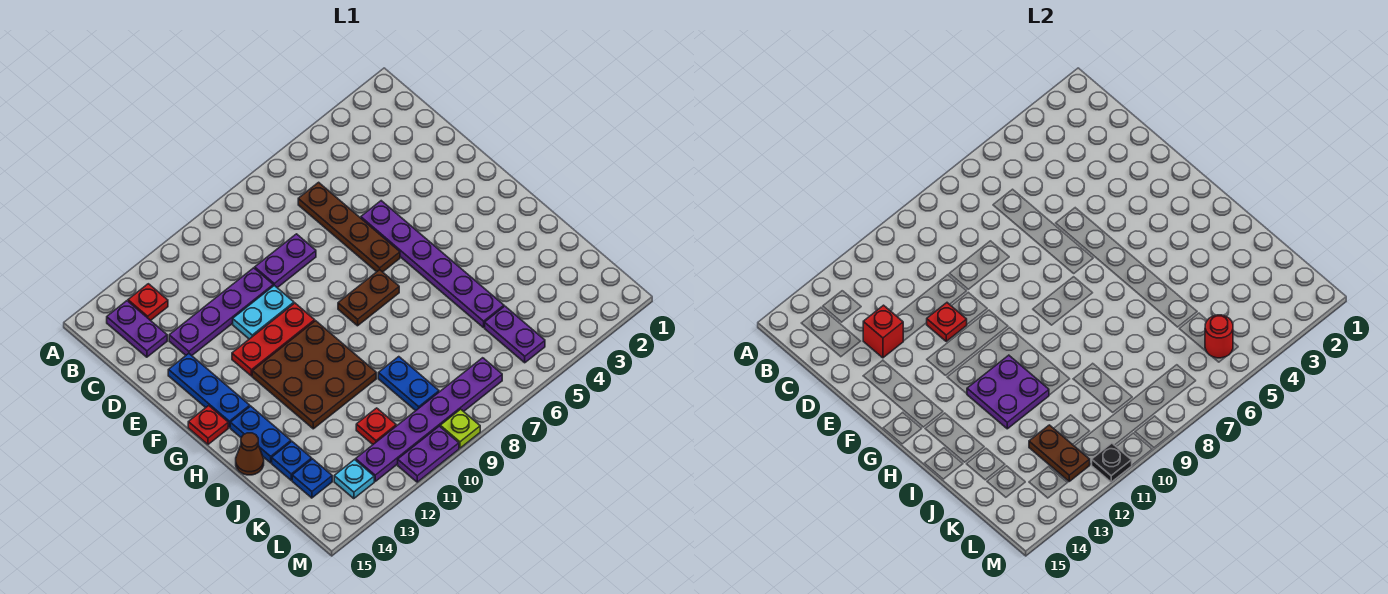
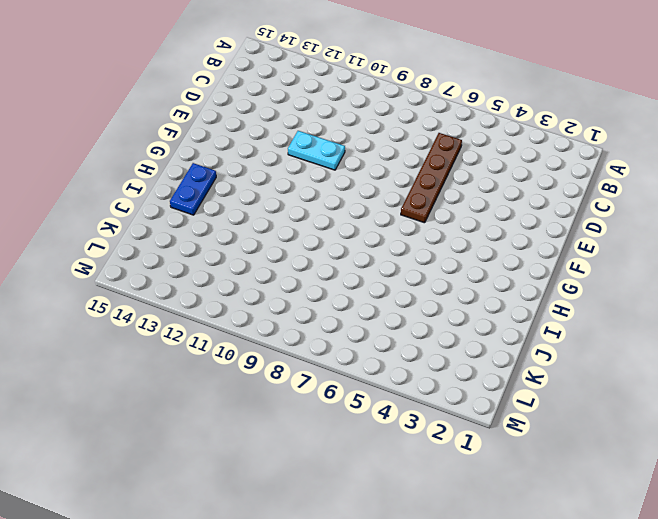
none -> red 1x1 plate [128,284,168,321]
none -> purple 1x2 plate [107,301,167,357]
none -> purple 1x2 plate [255,234,316,288]

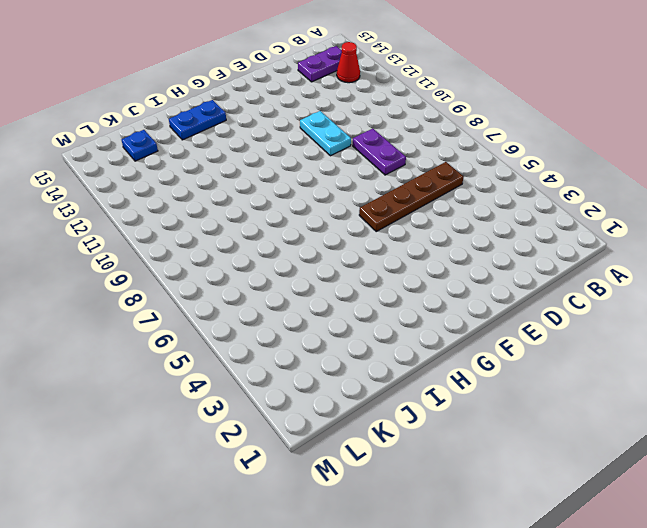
red 1x1 cone [337,42,360,83] -> red 1x1 plate [128,284,168,321]
none -> purple 1x4 plate [169,268,273,355]
none -> purple 1x6 plate [361,201,504,328]
none -> blue 1x3 plate [168,353,250,427]

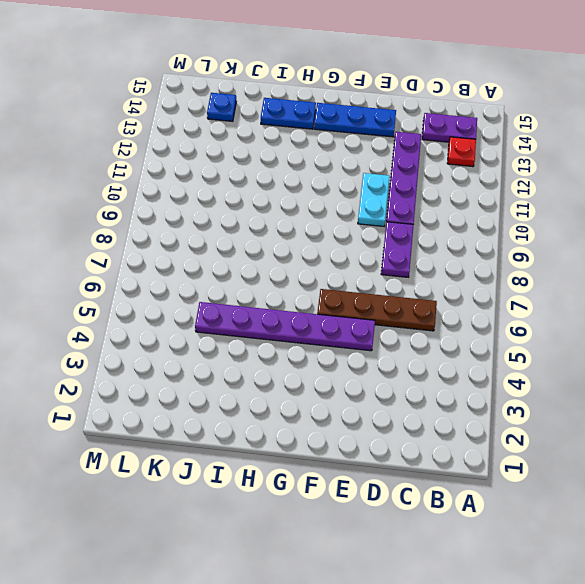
none -> red 1x3 plate [232,303,315,376]
none -> brown 1x2 plate [338,270,399,326]
none -> brown 3x3 plate [252,321,376,429]

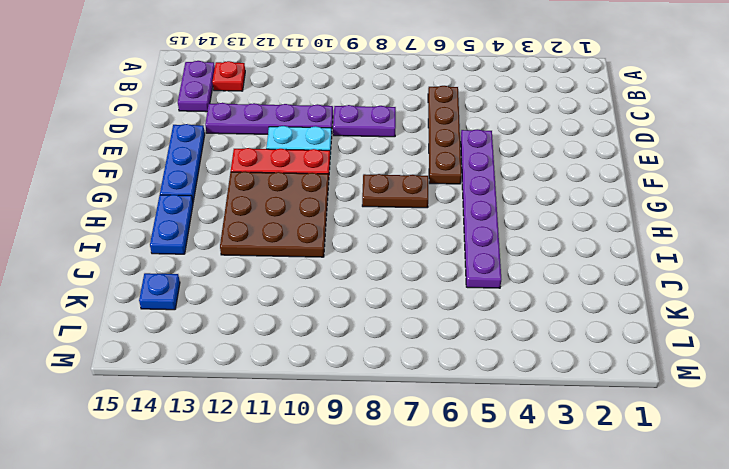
none -> red 1x1 plate [188,406,228,444]
none -> brown 1x1 cone [236,433,264,475]
none -> blue 1x2 plate [378,357,439,411]

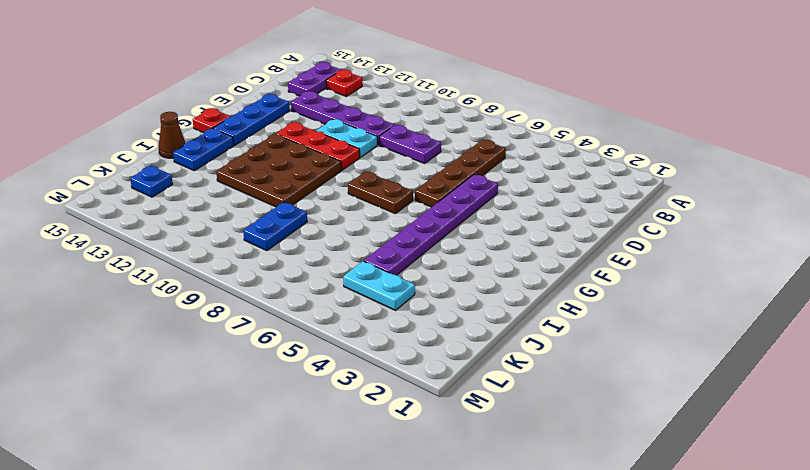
cyan 1x2 plate [343,261,415,310] -> purple 1x2 plate [485,306,545,363]
none -> blue 1x1 plate [272,442,312,480]
none -> red 1x1 plate [356,408,396,444]
none -> purple 1x6 plate [356,358,502,481]

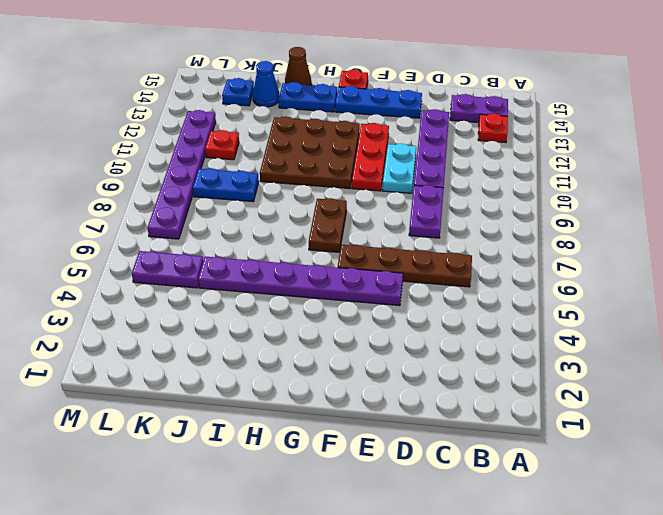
blue 1x1 cone [253,61,279,107] -> blue 1x1 plate [272,442,312,480]
none -> cyan 1x1 plate [334,460,374,499]
none -> lime 1x1 plate [440,409,480,448]
none -> purple 1x2 plate [398,426,459,482]

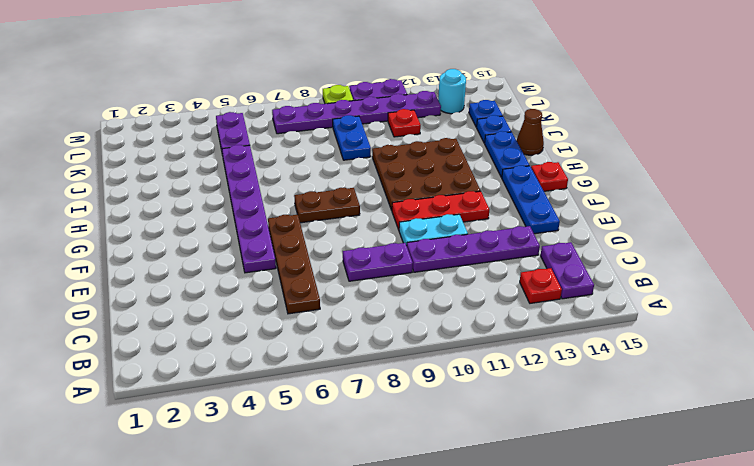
cyan 1x1 round brick [438,69,466,114] -> cyan 1x1 plate [334,460,374,499]
none -> red 1x1 brick [863,305,903,358]
none -> red 1x1 plate [927,303,967,341]
none -> purple 2x2 plate [967,355,1049,429]

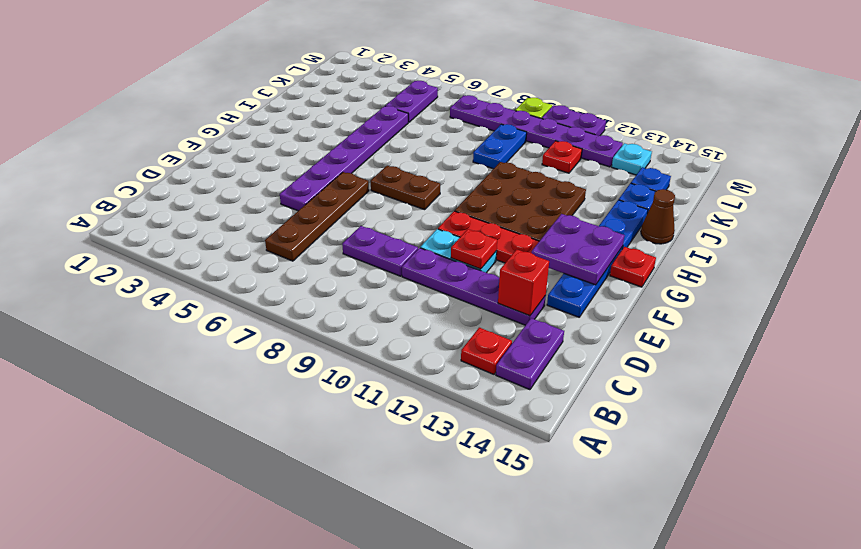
purple 2x2 plate [532,214,625,285] -> purple 2x2 plate moved to [967,355,1049,429]
none -> brown 1x2 plate [1029,425,1090,481]
none -> red 1x1 round brick [1205,315,1233,358]
none -> black 1x1 plate [1091,443,1132,482]

